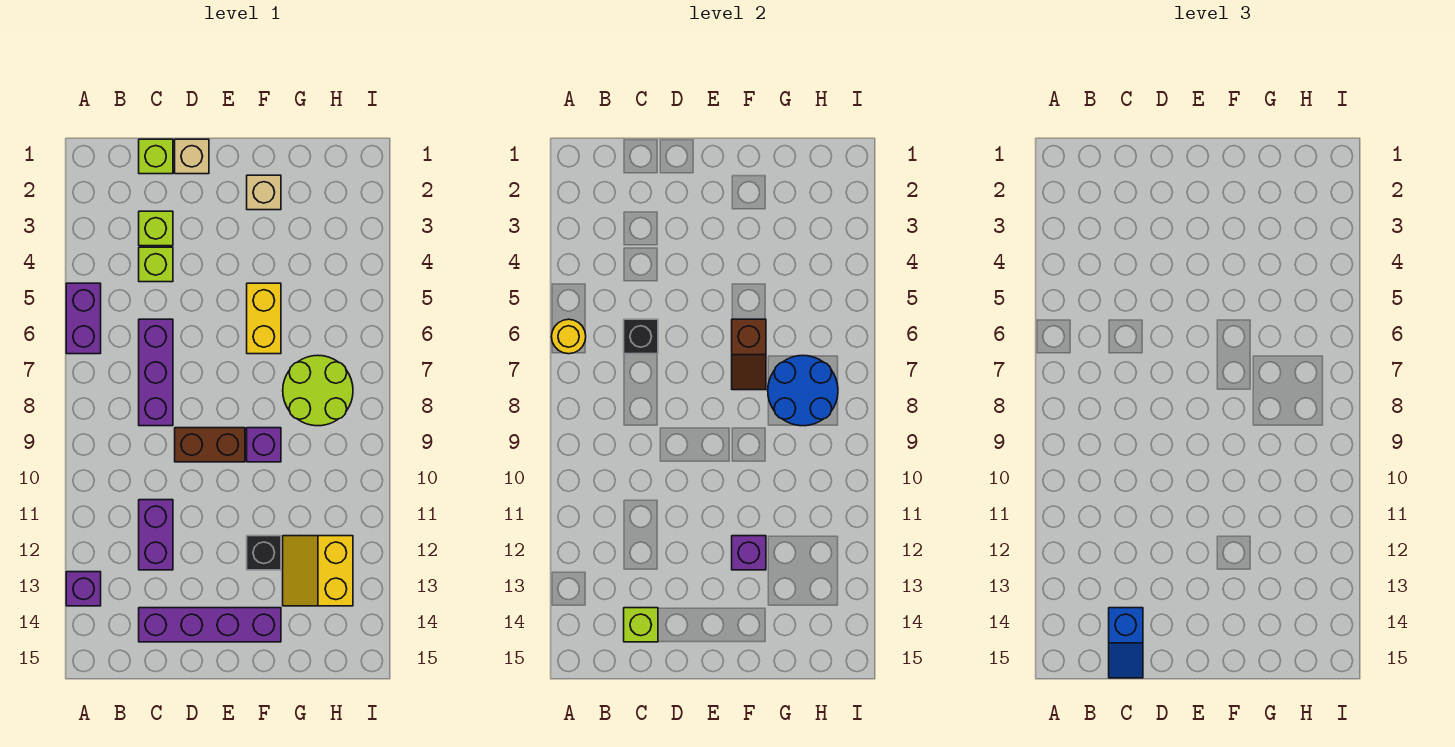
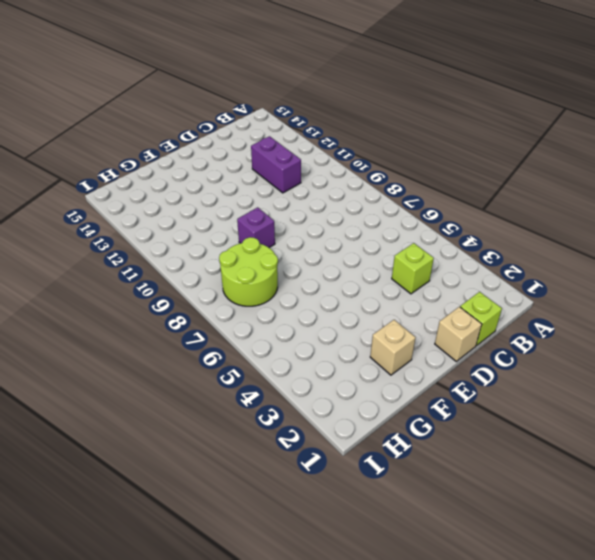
none -> purple 1x2 brick [66,283,101,354]
none -> purple 1x1 brick [66,572,101,606]
none -> lime 1x1 brick [139,211,173,246]

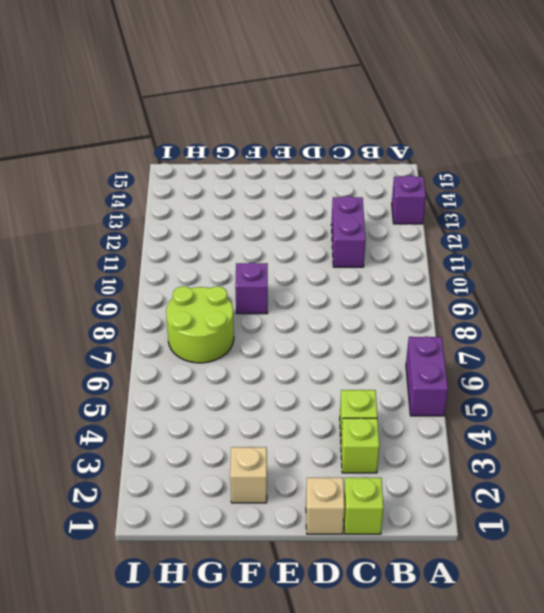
none -> purple 1x3 brick [139,319,173,426]
none -> purple 1x4 brick [139,608,281,642]
none -> brown 1x2 brick [175,428,245,462]

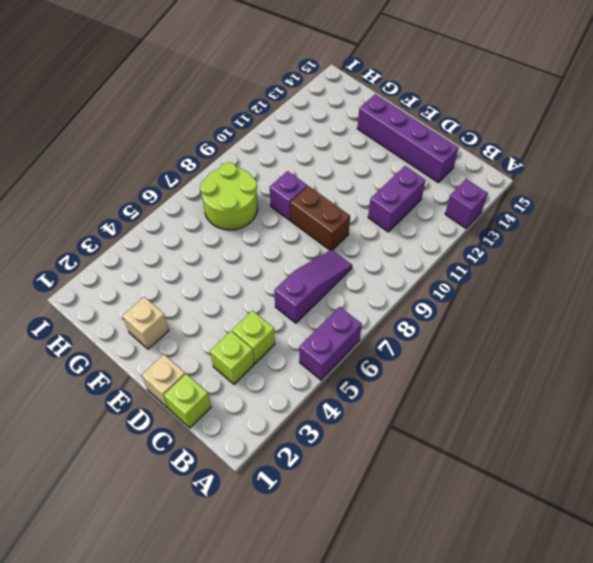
purple 1x3 slope [274,250,352,323] -> purple 1x3 brick [139,319,173,426]
none -> yellow 1x2 brick [247,283,281,354]
none -> black 1x1 brick [247,536,281,570]
none -> yellow 2x2 slope [283,536,353,606]

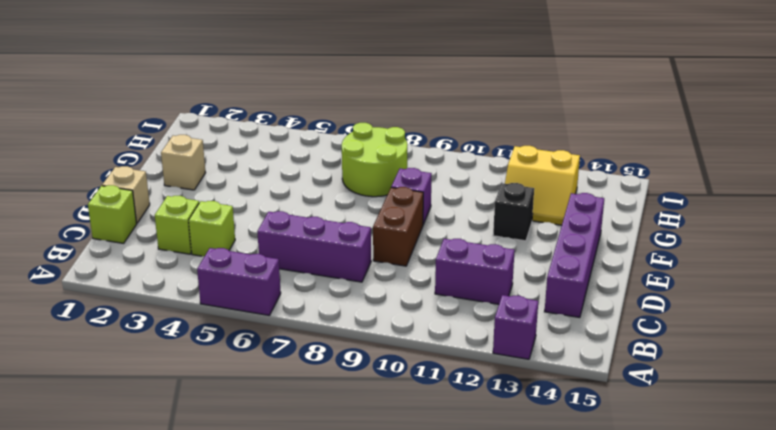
none -> yellow 1x2 brick [247,283,281,354]
none -> yellow 1x1 round brick [552,319,586,354]
none -> black 1x1 brick [624,319,658,354]

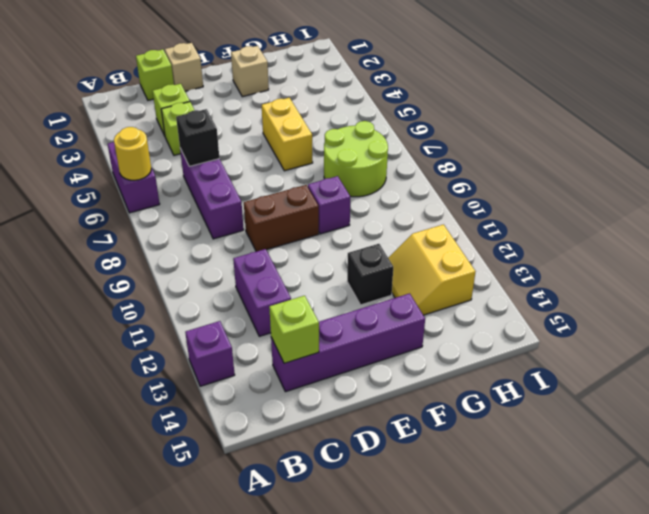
none -> brown 1x2 slope [732,319,766,390]
none -> purple 1x1 brick [732,536,766,570]
none -> blue 2x2 round brick [768,355,838,426]

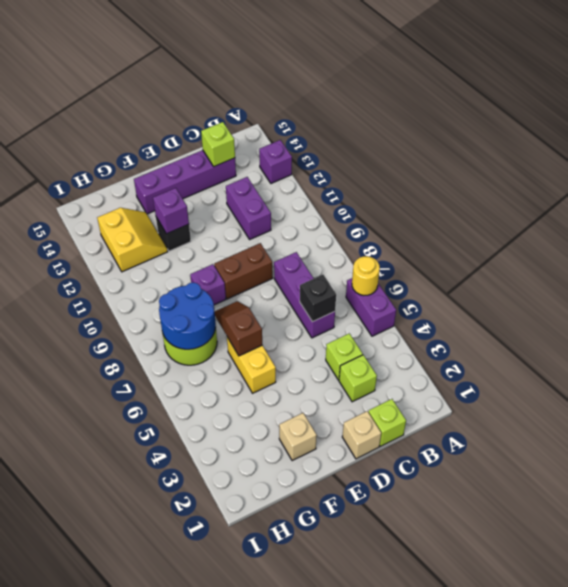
none -> blue 1x2 slope [1109,608,1143,678]

